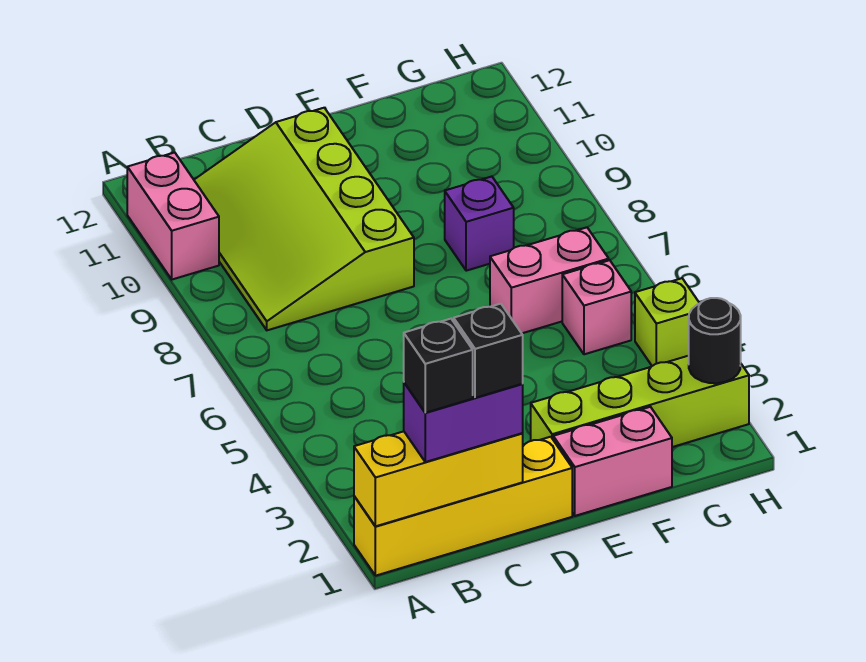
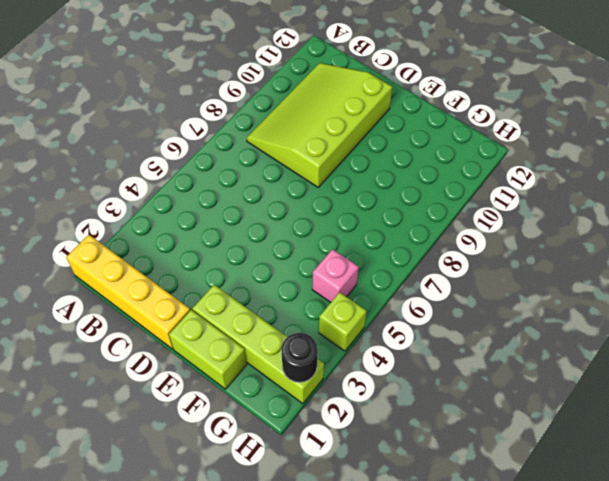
lime 1x2 brick [169,310,247,389] -> pink 1x2 brick [553,407,672,516]
none -> pink 1x2 brick [127,153,219,279]
none -> pink 1x2 brick [490,227,609,333]
none -> purple 1x1 brick [445,177,514,271]

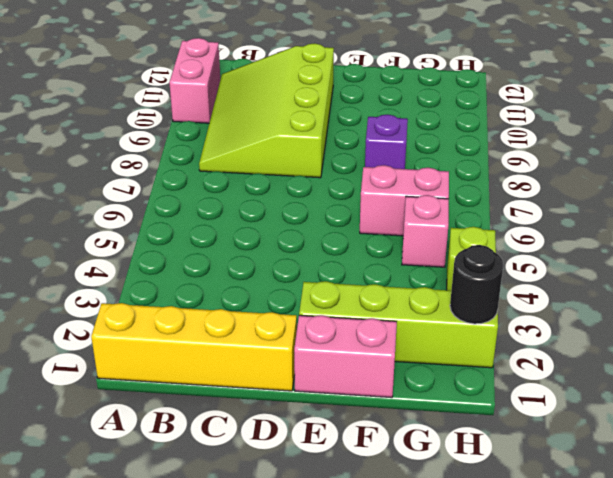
none -> yellow 1x3 brick [354,431,523,526]
none -> purple 1x2 brick [404,383,523,462]
none -> black 1x1 brick [404,319,473,413]

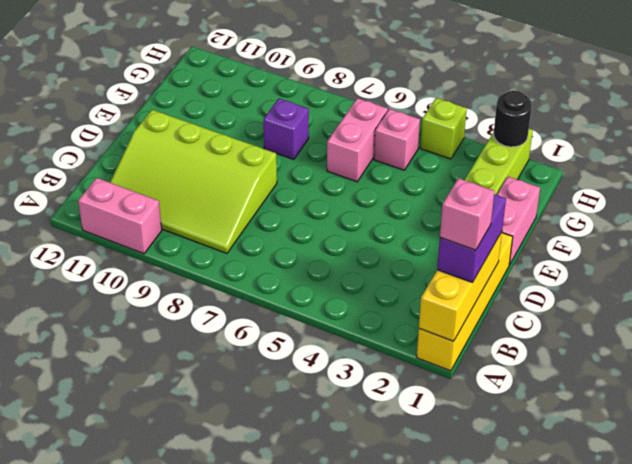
pink 1x1 brick [440,178,495,250] -> black 1x1 brick [404,319,473,413]
none -> black 1x1 brick [454,304,523,398]

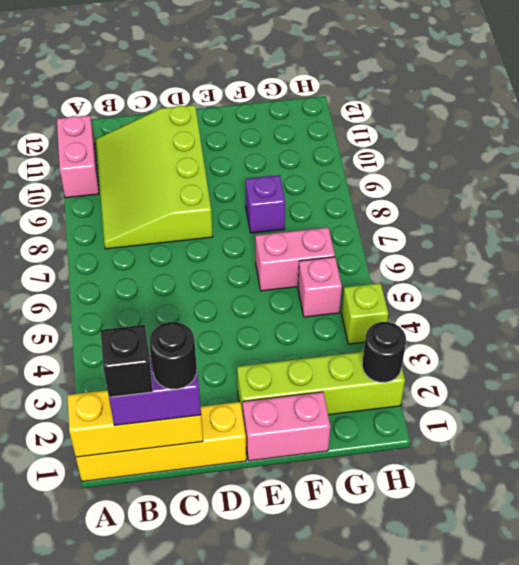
black 1x1 round brick [149,322,197,389] -> black 1x1 brick [454,304,523,398]

